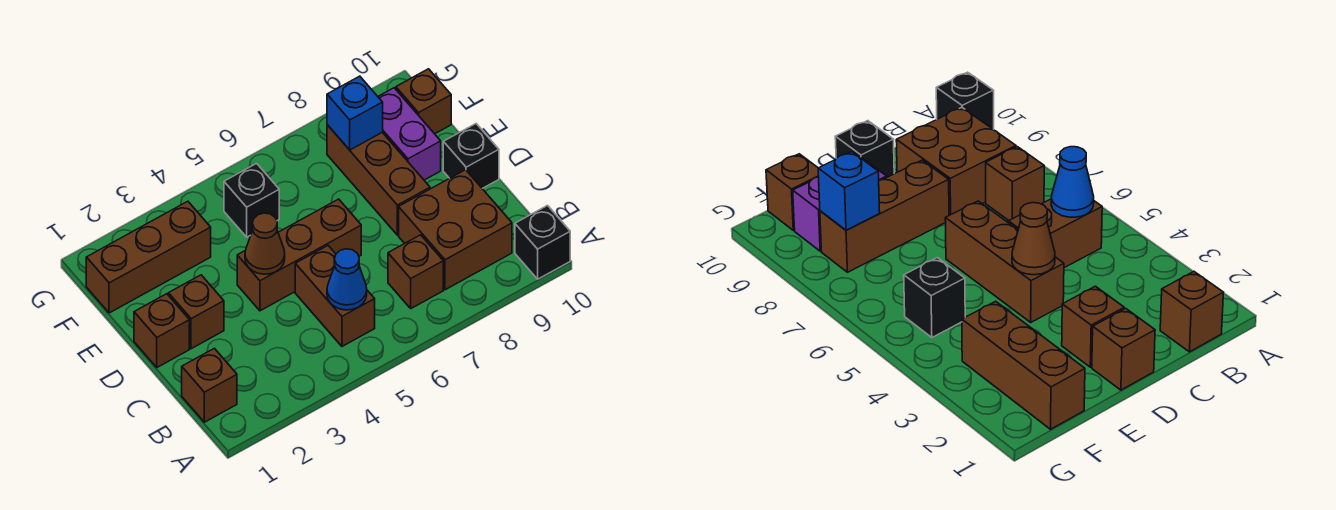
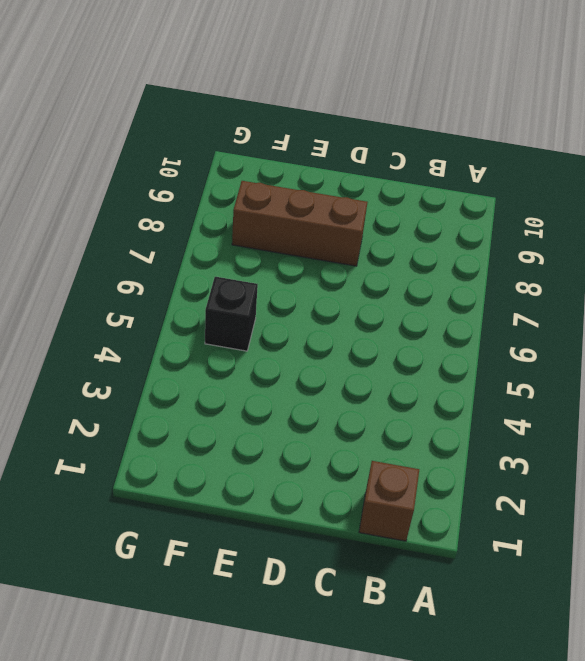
none -> black 1x1 brick [515,206,570,279]
none -> brown 1x2 brick [295,246,375,346]
none -> brown 1x1 brick [388,235,443,308]

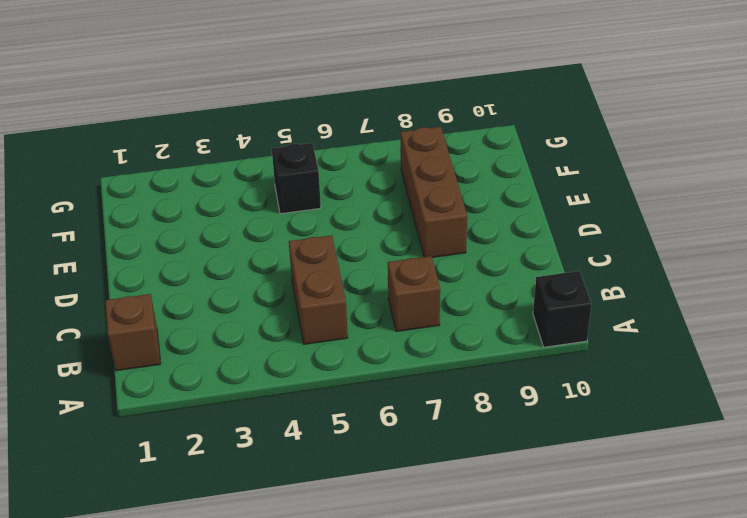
none -> brown 2x2 brick [399,170,512,290]
none -> brown 1x1 brick [134,294,189,367]
none -> brown 1x1 brick [168,275,224,349]

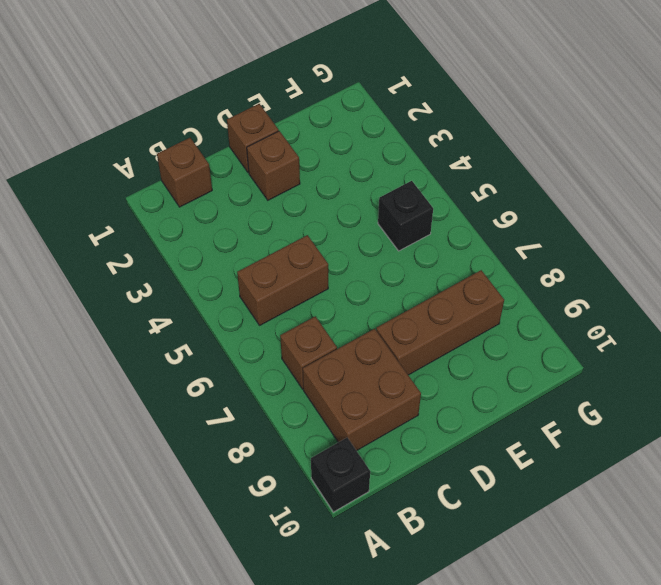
none -> brown 1x3 brick [237,199,361,311]
none -> black 1x1 brick [443,124,499,189]
none -> purple 1x2 brick [378,88,441,180]

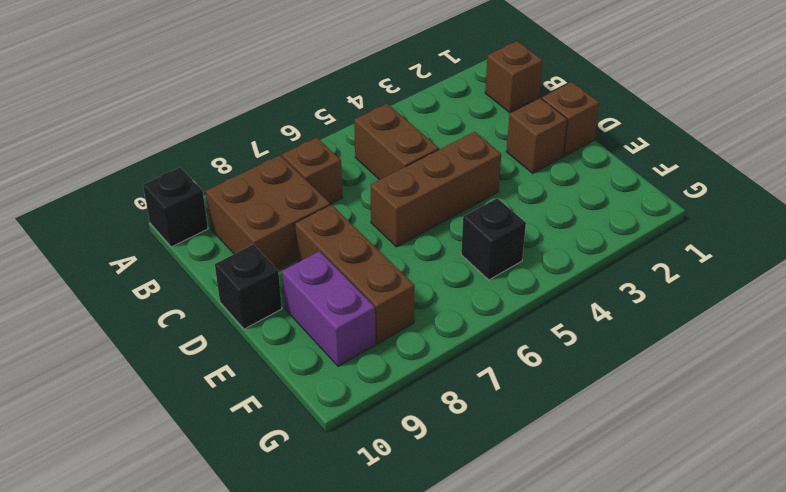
none -> brown 1x3 brick [86,201,211,313]
none -> brown 1x1 brick [396,69,451,134]
none -> blue 1x1 cone [327,249,367,310]

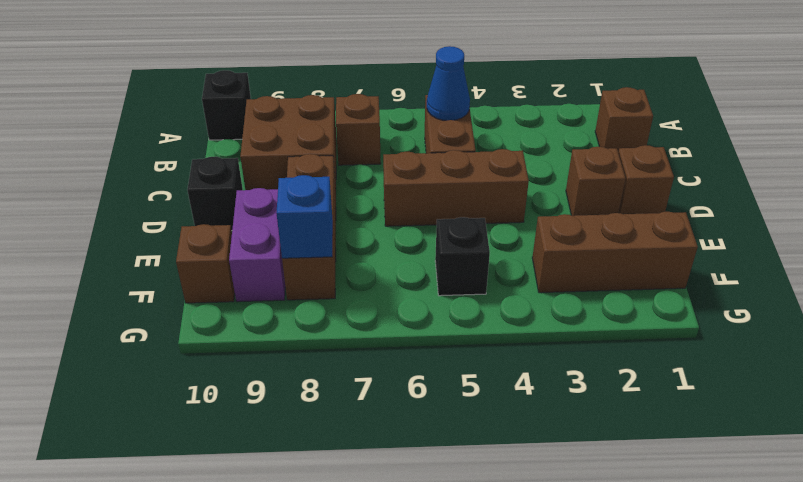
none -> brown 1x1 cone [245,213,285,274]

